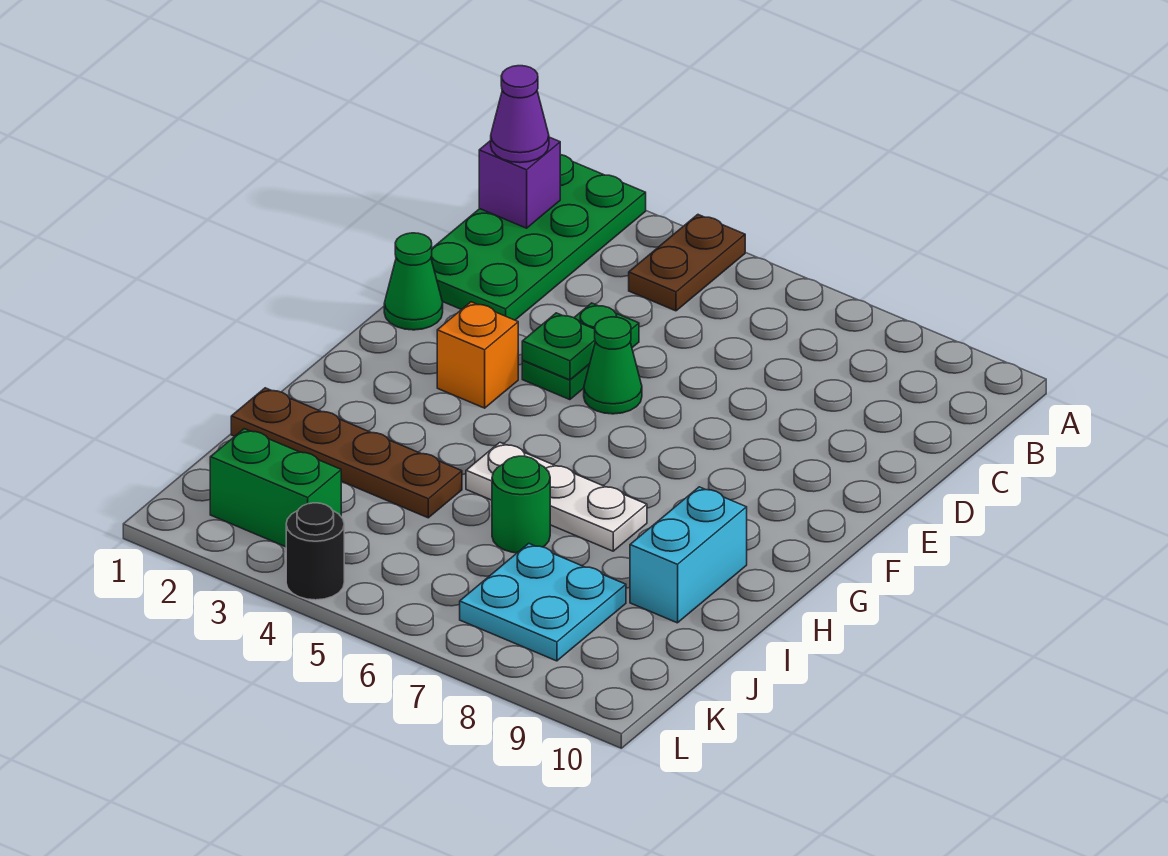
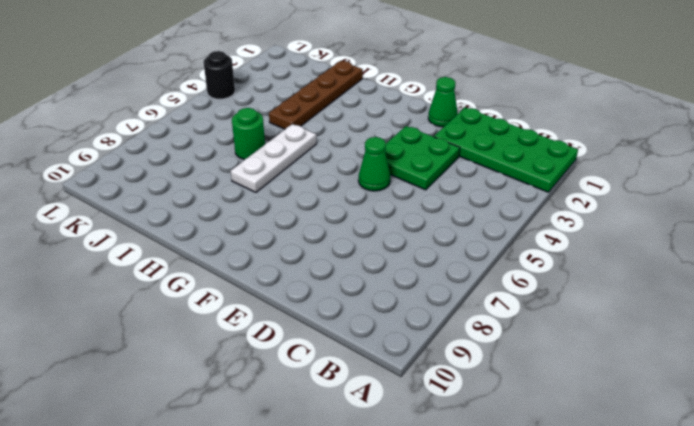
green 2x2 plate [385,126,460,190] -> green 1x2 plate [522,303,639,400]
none -> brown 1x2 plate [629,215,745,311]
none -> orange 1x1 brick [437,302,518,408]
none -> cyan 1x2 brick [630,487,747,623]

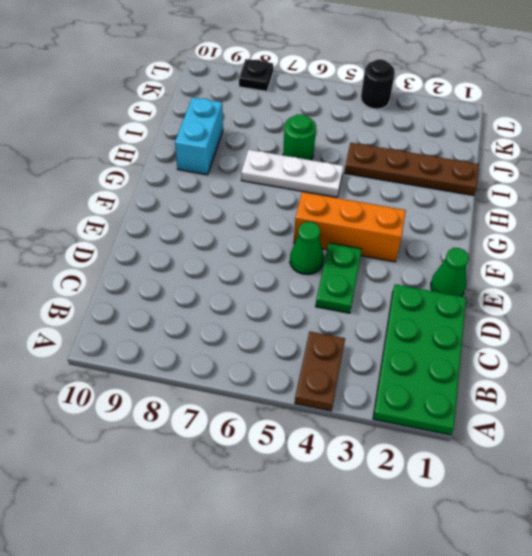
orange 1x3 brick [294,192,406,262] -> orange 1x1 brick [437,302,518,408]
black 1x1 plate [239,59,273,91] -> none
none -> cyan 2x2 plate [460,544,626,661]
none -> green 1x2 brick [210,429,341,547]
none -> purple 1x1 brick [479,137,560,228]

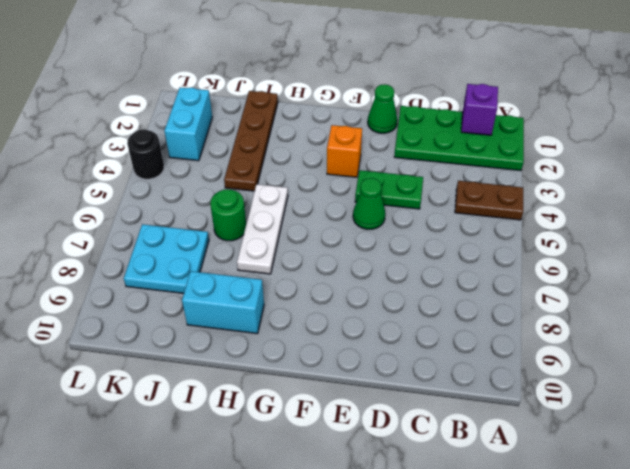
cyan 1x2 brick [164,88,212,161] -> green 1x2 brick [210,429,341,547]
none -> green 1x1 plate [522,313,595,380]
none -> purple 1x1 cone [491,66,549,163]

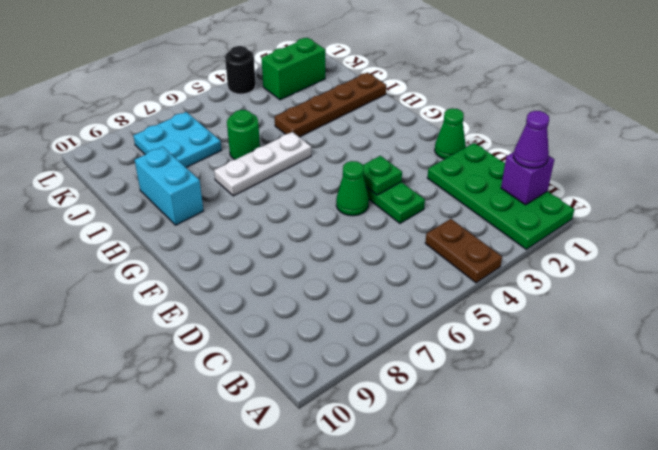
none -> orange 1x1 brick [437,302,518,408]

